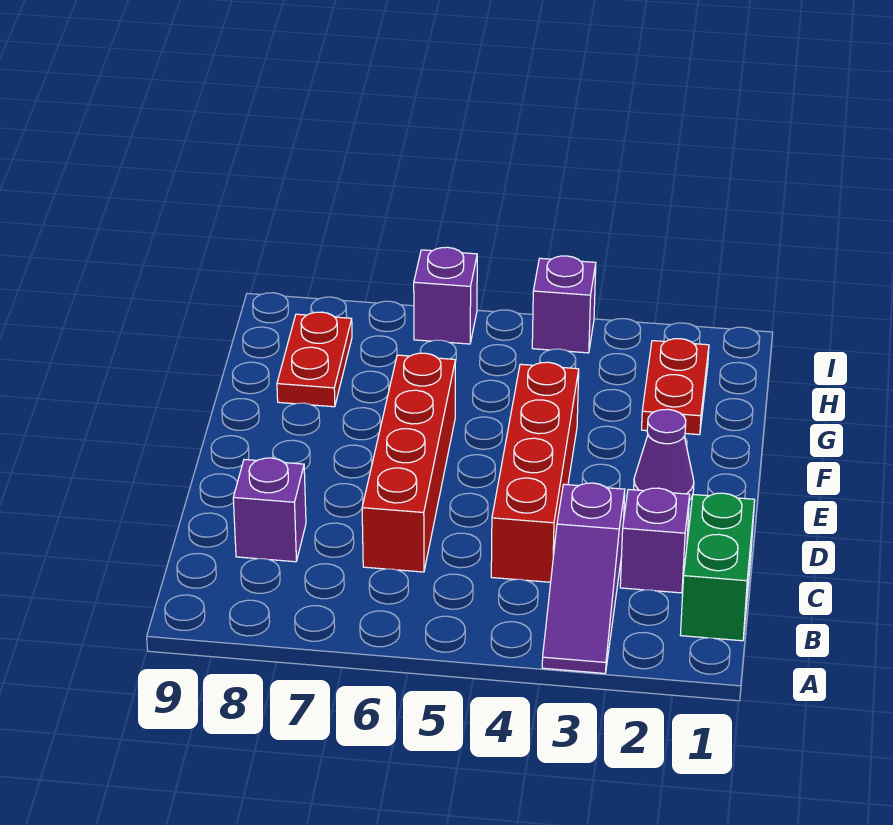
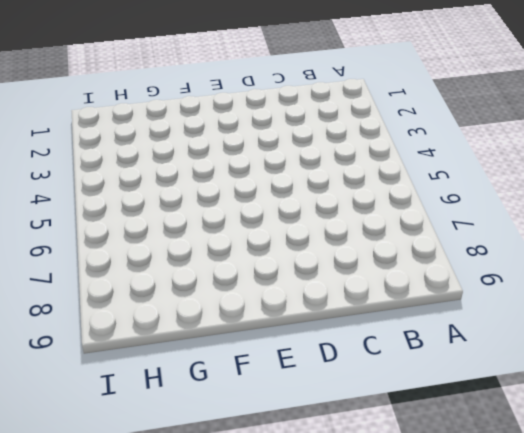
none -> purple 1x3 slope [542,483,625,673]
none -> green 1x2 brick [680,493,755,641]

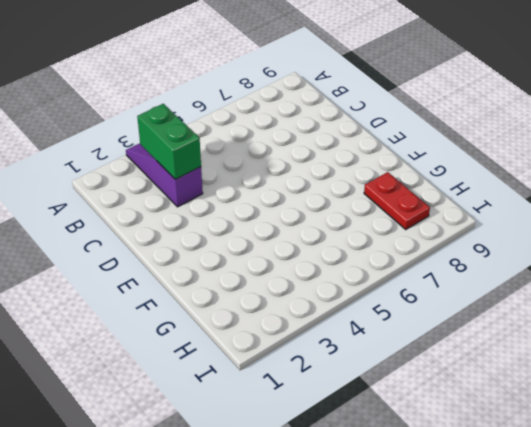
green 1x2 brick [137,104,201,179] -> green 1x2 brick moved to [680,493,755,641]
none -> purple 1x1 brick [620,488,690,593]
none -> red 1x4 brick [491,362,579,582]

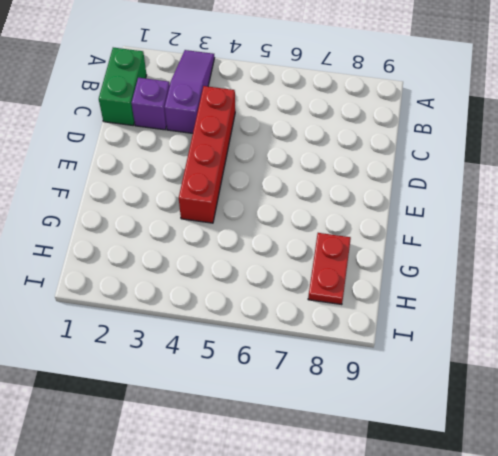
none -> red 1x4 brick [362,353,455,572]
none -> purple 1x1 brick [233,458,306,562]

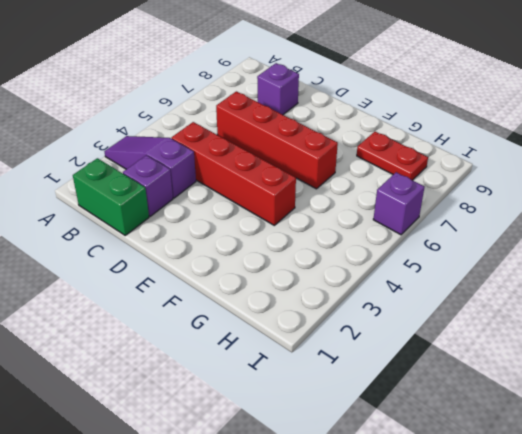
none -> purple 1x1 cone [634,409,694,500]
none -> red 1x2 plate [642,339,709,435]

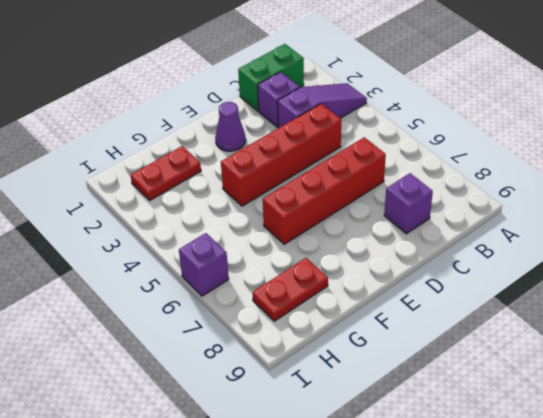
none -> purple 1x1 brick [532,256,596,353]

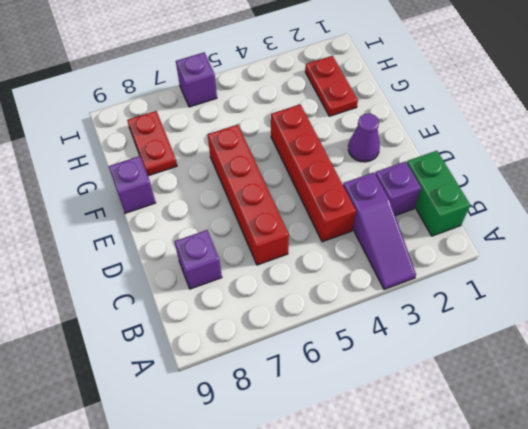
purple 1x1 brick [108,156,156,213] -> purple 1x1 brick moved to [532,256,596,353]

